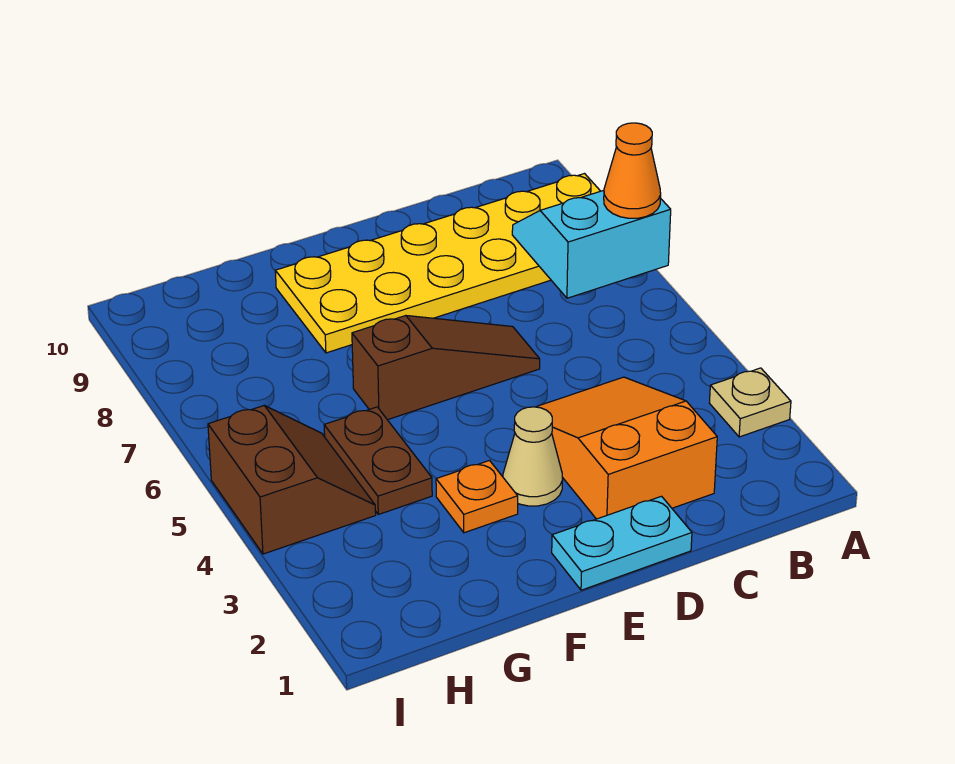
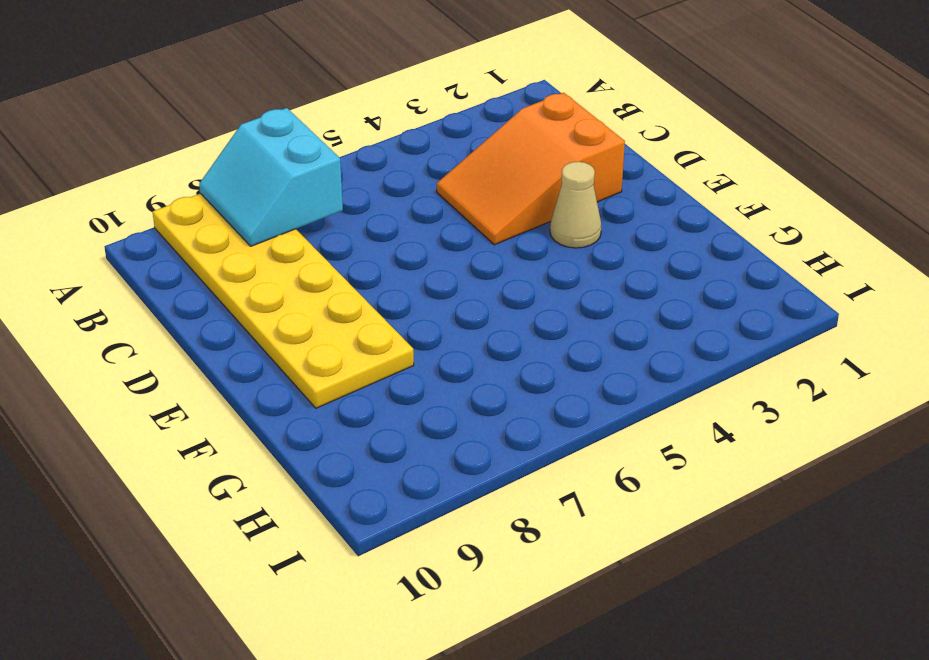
none -> tan 1x1 plate [709,368,791,437]
none -> cyan 1x2 plate [552,496,692,590]

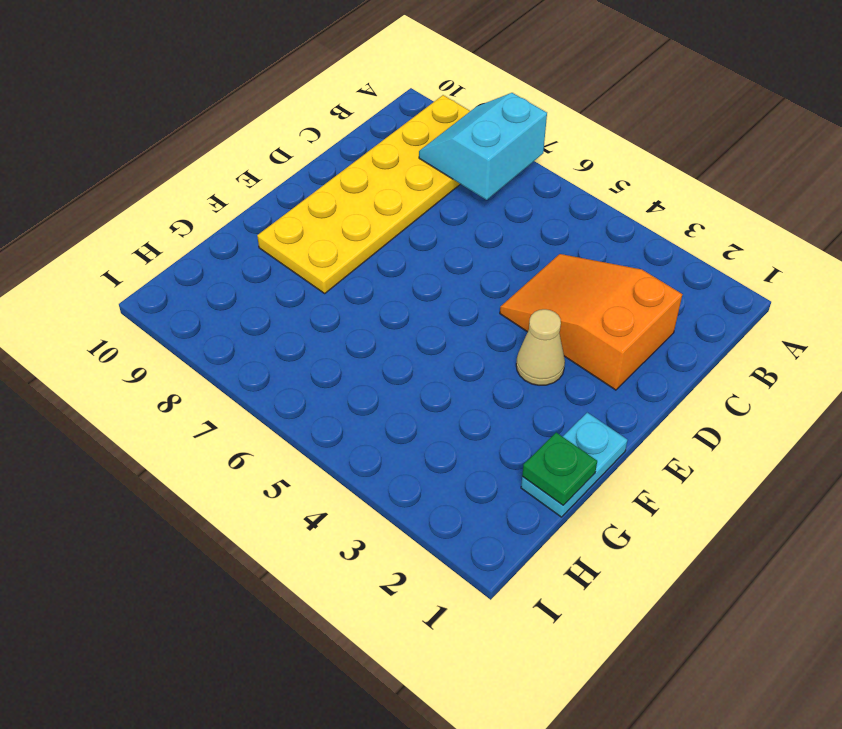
cyan 1x2 plate [521,413,628,517] -> cyan 1x2 plate moved to [552,496,692,590]
green 1x1 plate [522,432,597,505] -> none
none -> tan 1x1 plate [709,368,791,437]
none -> brown 1x3 slope [352,316,540,420]

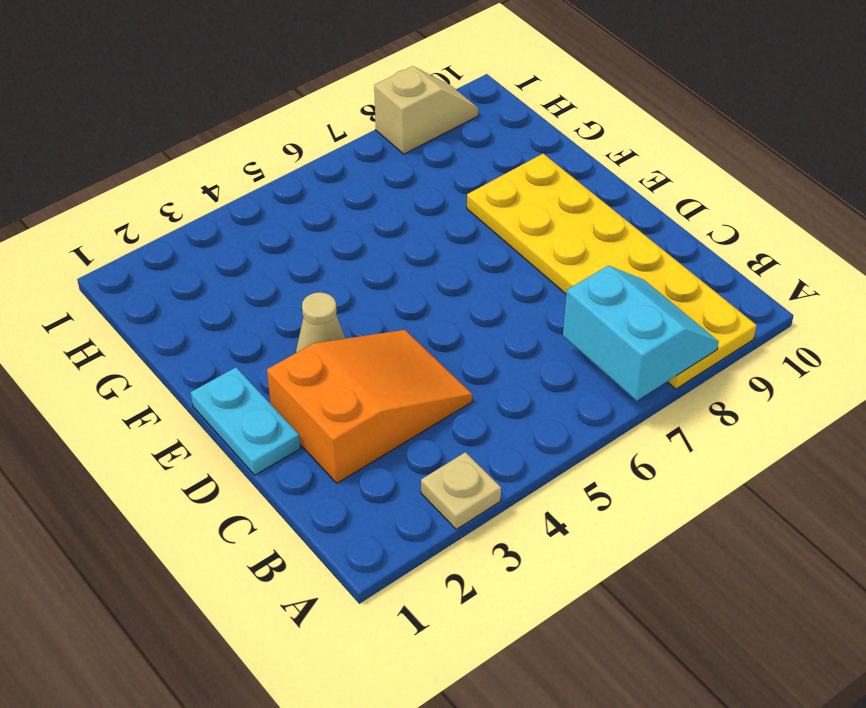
tan 1x2 slope [374,66,479,154] -> none
none -> brown 1x3 slope [352,316,540,420]
none -> orange 1x1 plate [436,461,518,533]

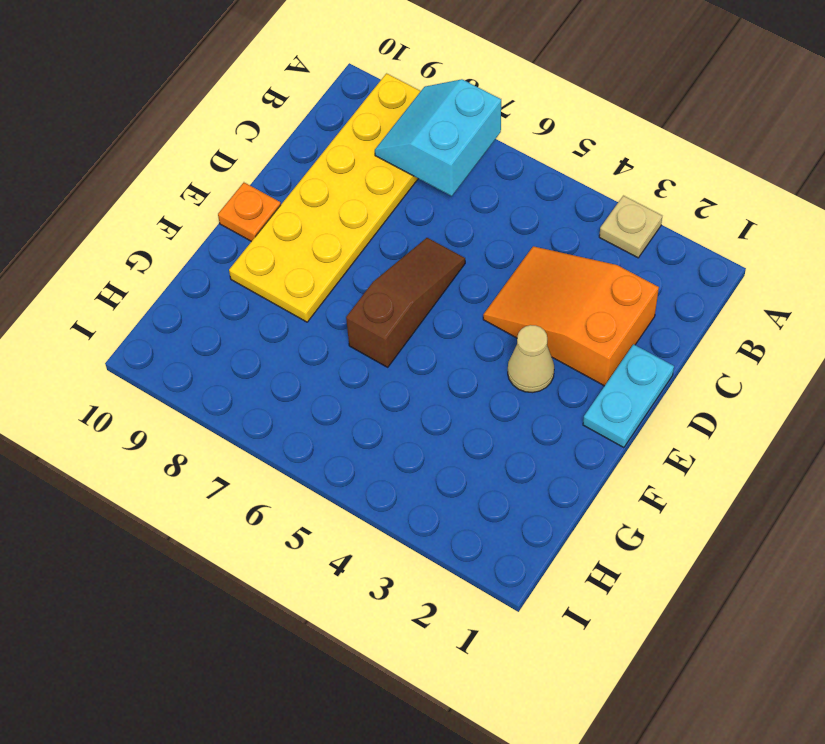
orange 1x1 plate [218,183,281,241] -> orange 1x1 plate moved to [436,461,518,533]
none -> brown 1x2 plate [324,407,432,514]
none -> brown 2x2 slope [208,406,376,554]

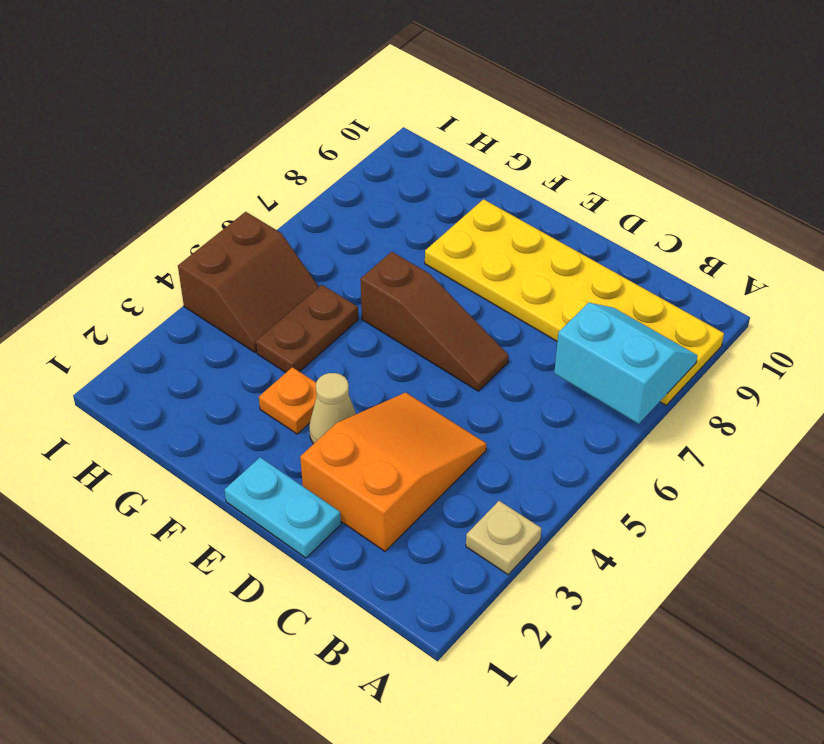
none -> orange 1x1 cone [604,123,661,218]

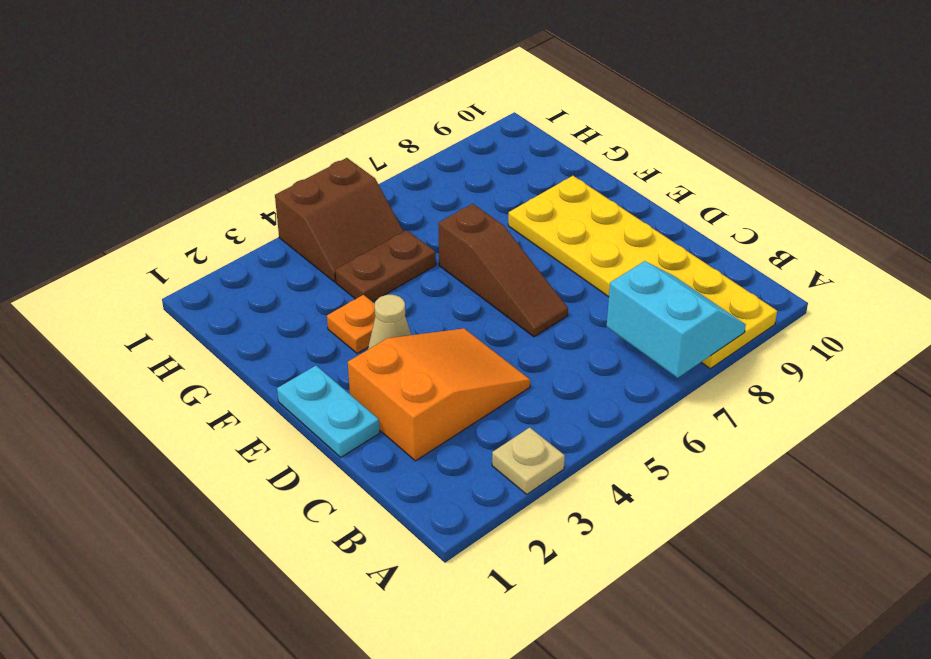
none -> orange 1x1 cone [604,123,661,218]

